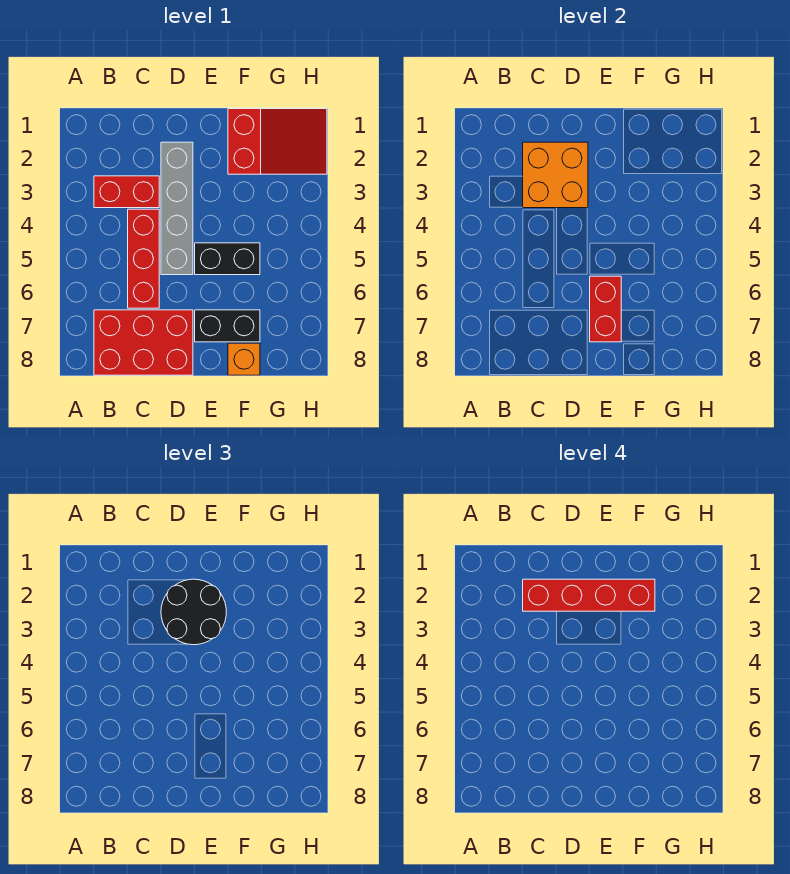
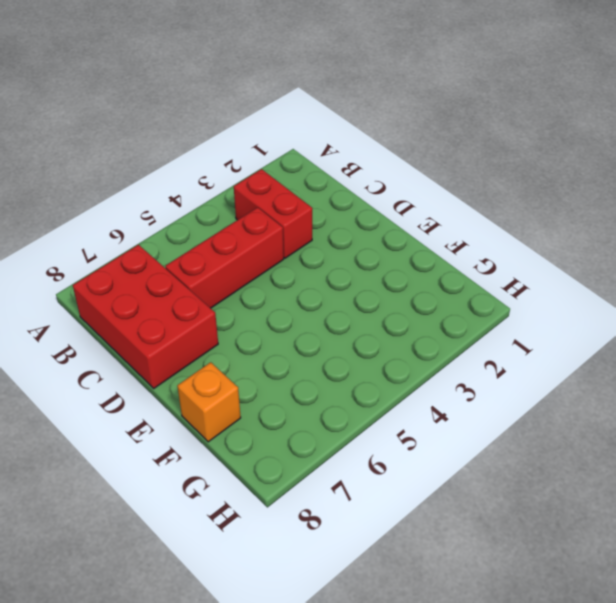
none -> grey 1x4 brick [161,142,193,275]
none -> black 1x2 brick [195,243,260,275]
none -> black 1x2 brick [195,310,260,342]

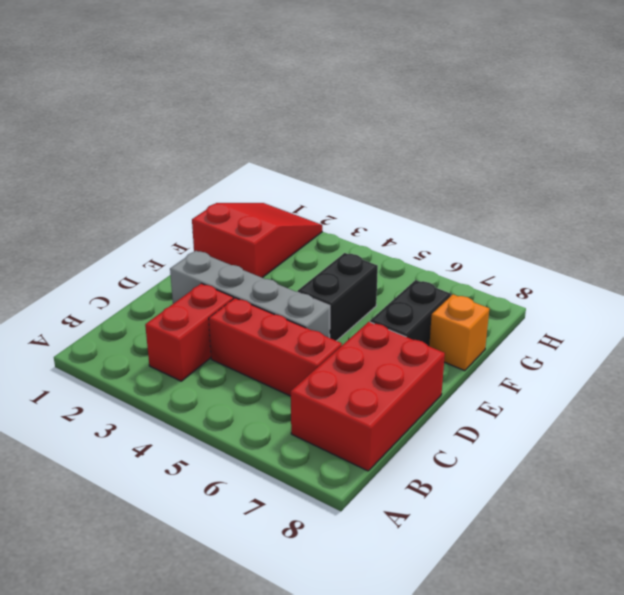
none -> orange 2x2 brick [523,142,588,208]
none -> red 1x2 brick [590,276,621,342]
none -> black 2x2 round brick [161,579,226,645]

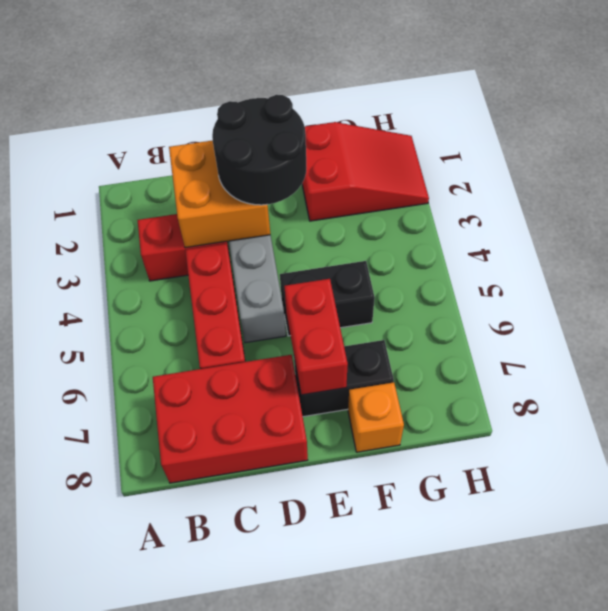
none -> red 1x4 brick [523,579,655,611]

